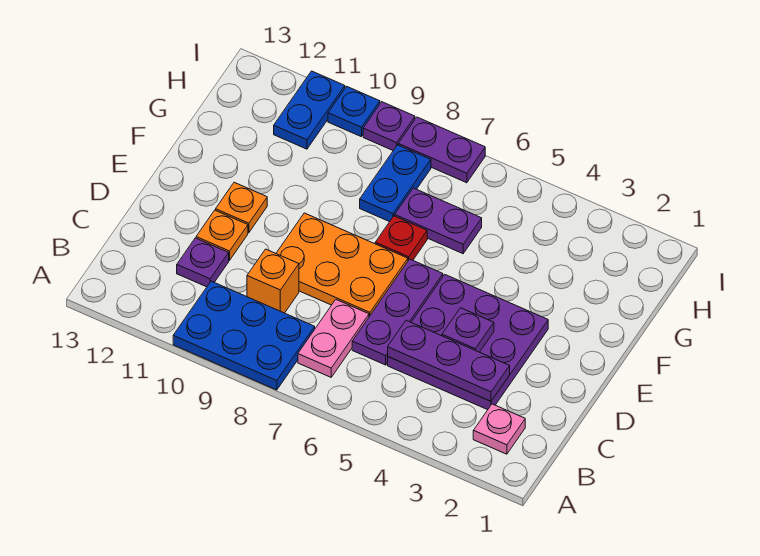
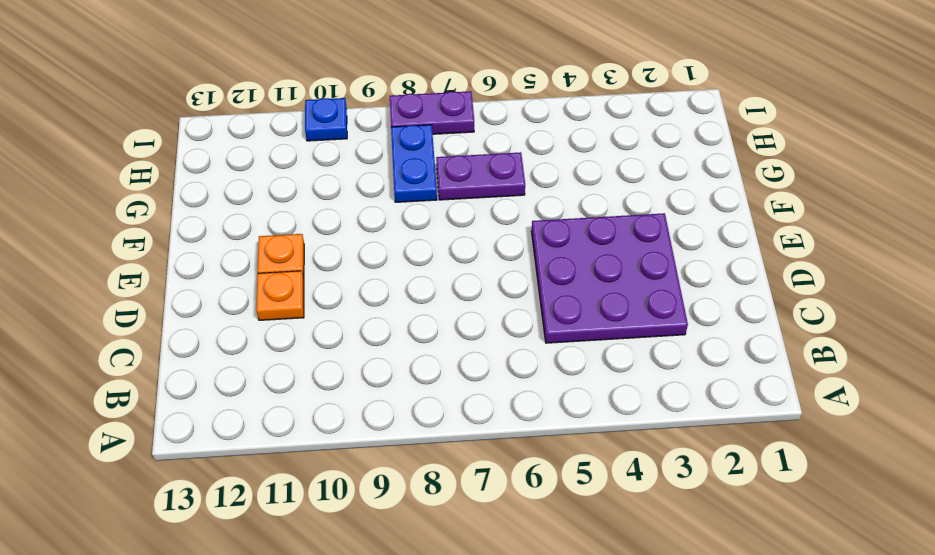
none -> blue 2x3 plate [173,281,315,390]
none -> pink 1x1 plate [473,404,525,454]
none -> pink 1x2 plate [298,300,369,377]

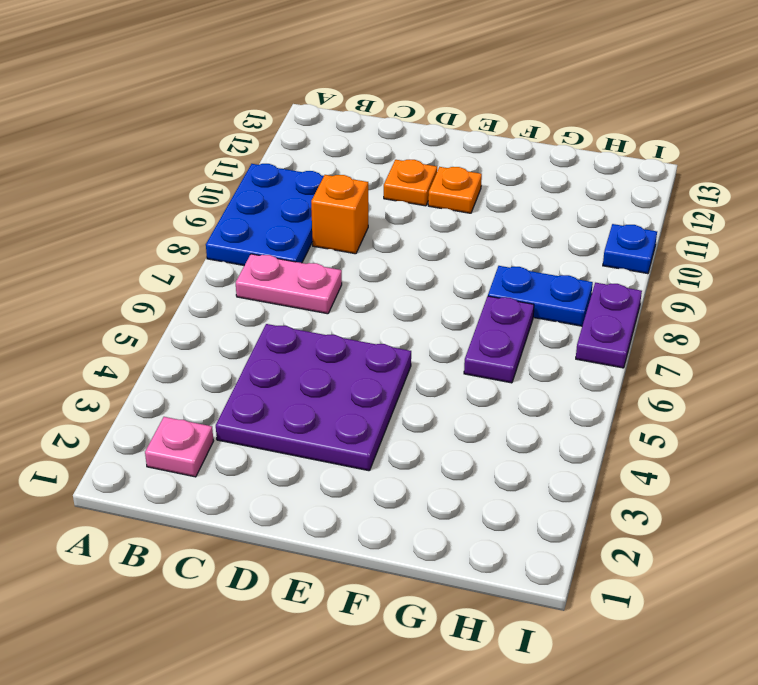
none -> purple 1x3 plate [352,259,443,365]
none -> purple 1x1 plate [177,238,229,287]
none -> orange 2x3 plate [276,213,408,317]

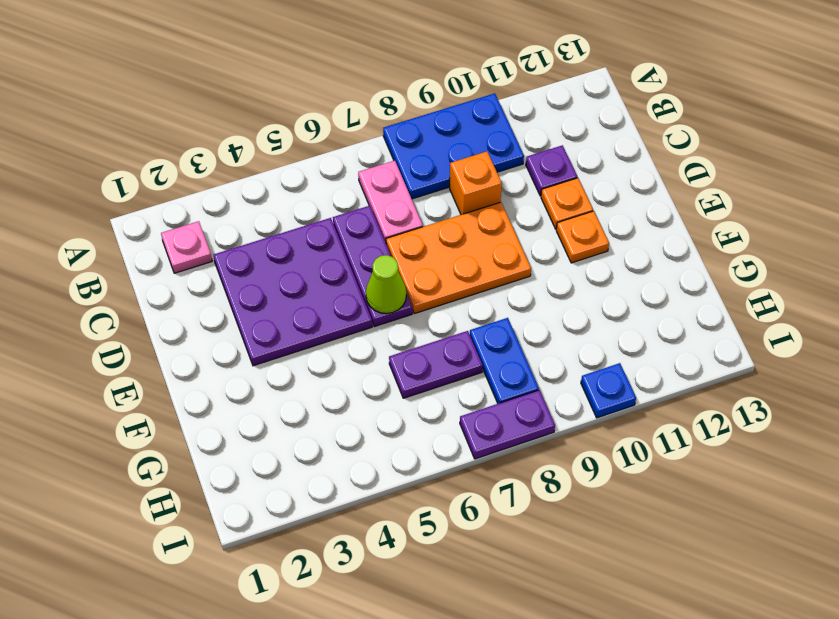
lime 1x1 cone [366,255,406,314] -> none
none -> red 1x1 plate [375,216,427,260]
none -> blue 1x2 plate [274,71,345,149]
none -> purple 1x1 plate [363,102,415,150]

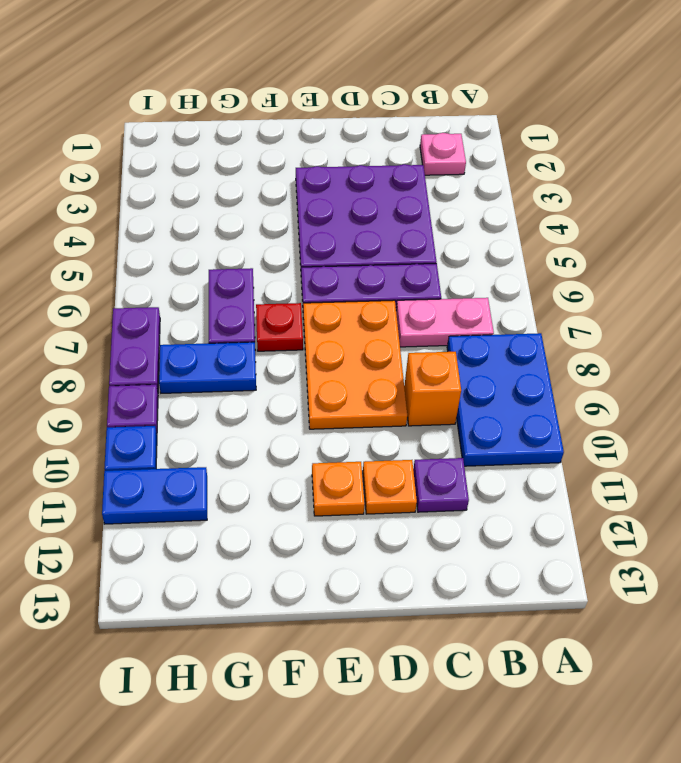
none -> purple 1x3 plate [388,320,510,401]
none -> purple 1x1 plate [442,308,494,352]

